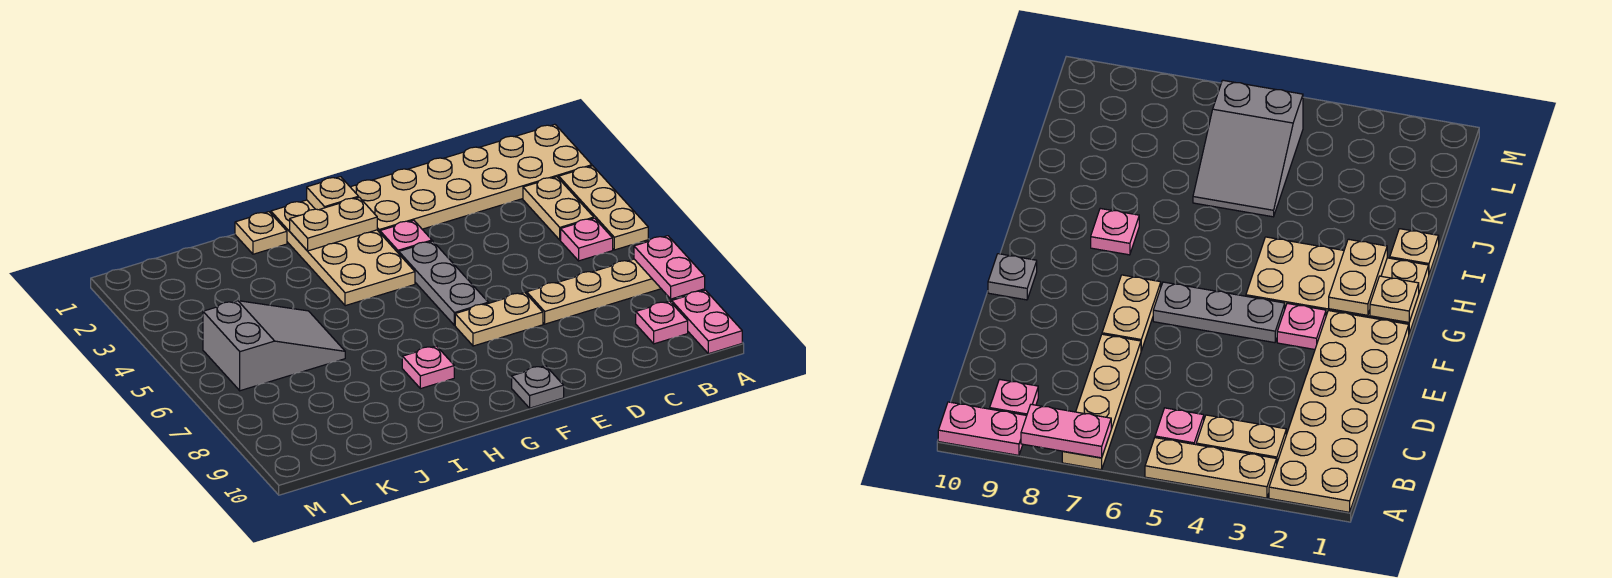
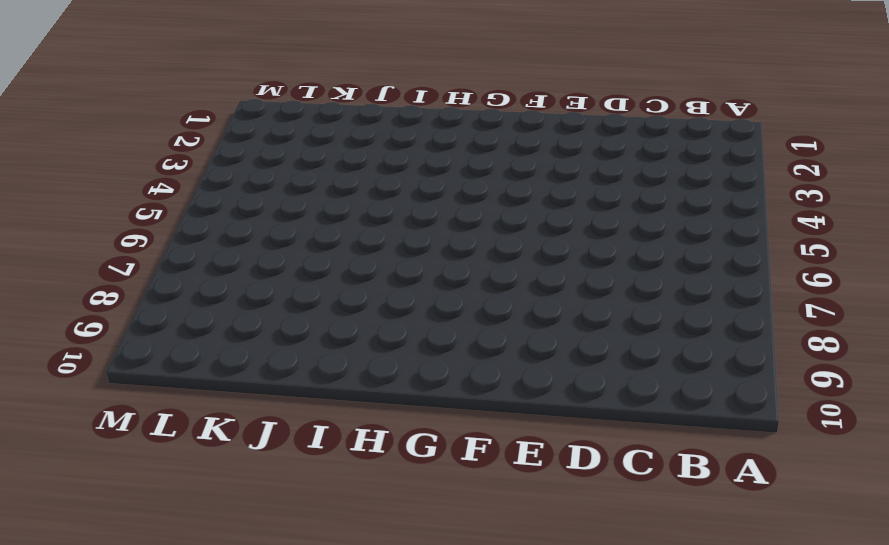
none -> tan 2x6 plate [351,124,592,233]
none -> tan 1x3 plate [559,166,648,250]
none -> tan 1x4 plate [527,259,661,324]

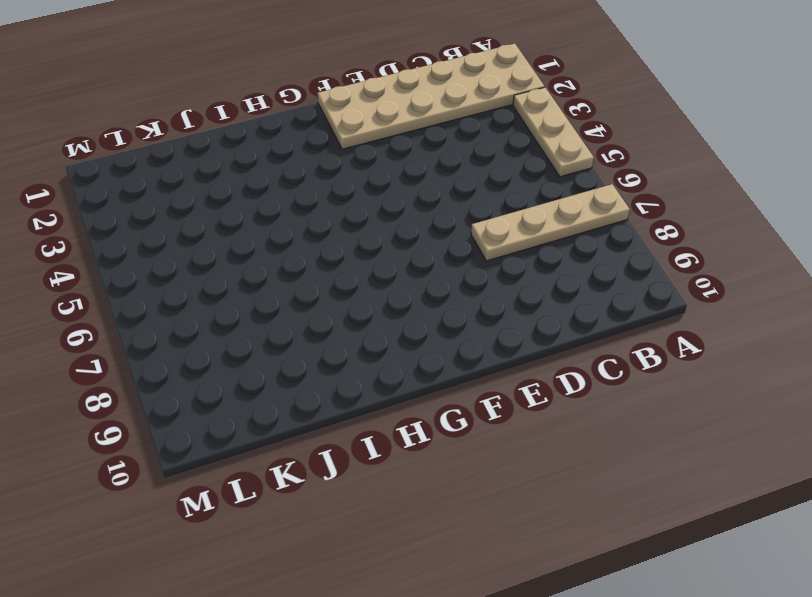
none -> pink 1x2 plate [672,290,742,354]
none -> tan 1x2 plate [523,177,594,240]
none -> pink 1x1 plate [561,218,613,261]

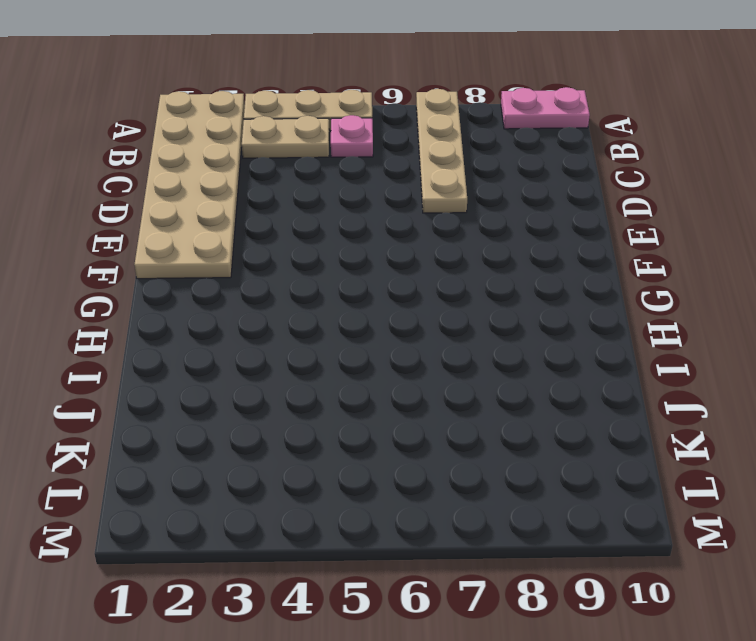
none -> pink 1x1 plate [636,301,688,344]
none -> tan 1x2 plate [455,292,543,346]
none -> pink 1x1 plate [380,220,432,253]

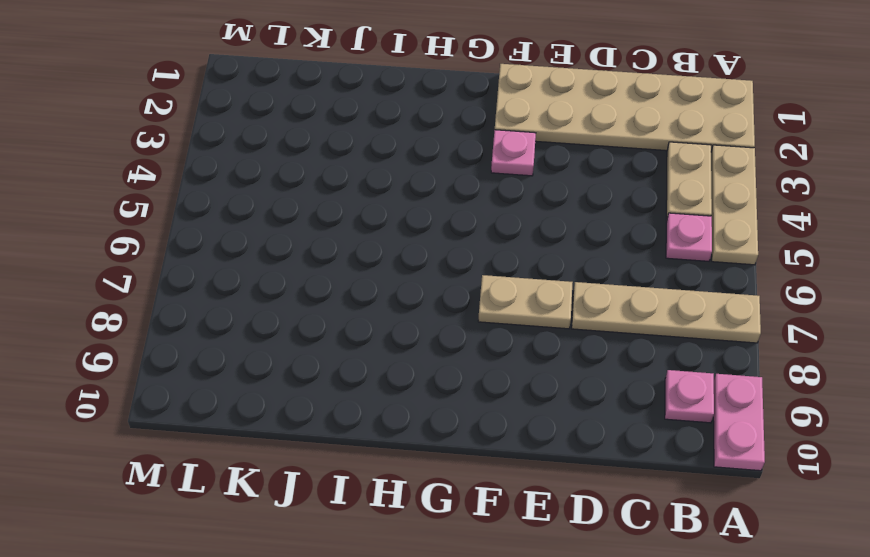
none -> grey 1x3 plate [399,241,488,325]
none -> grey 1x1 plate [512,366,564,408]
none -> tan 2x4 plate [271,200,415,306]

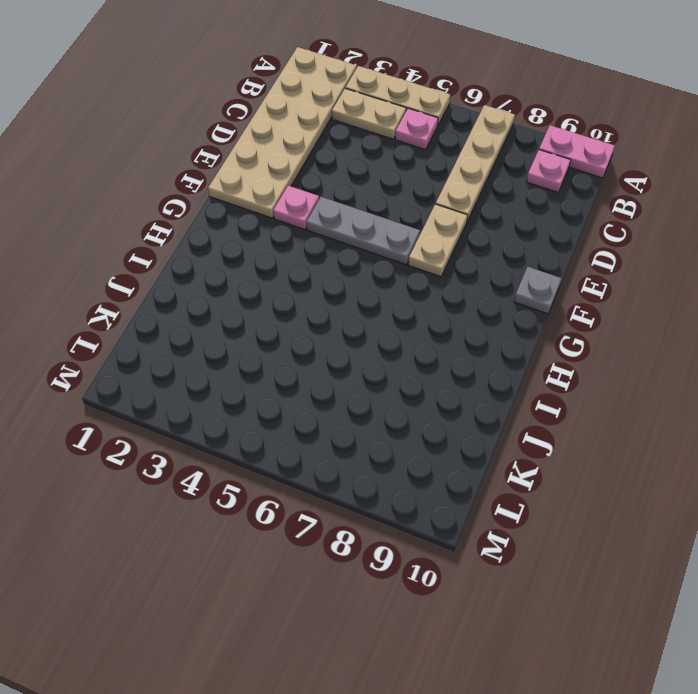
none -> tan 2x4 plate [271,200,415,306]
none -> pink 1x1 plate [402,346,454,389]
none -> tan 1x1 plate [235,212,287,254]

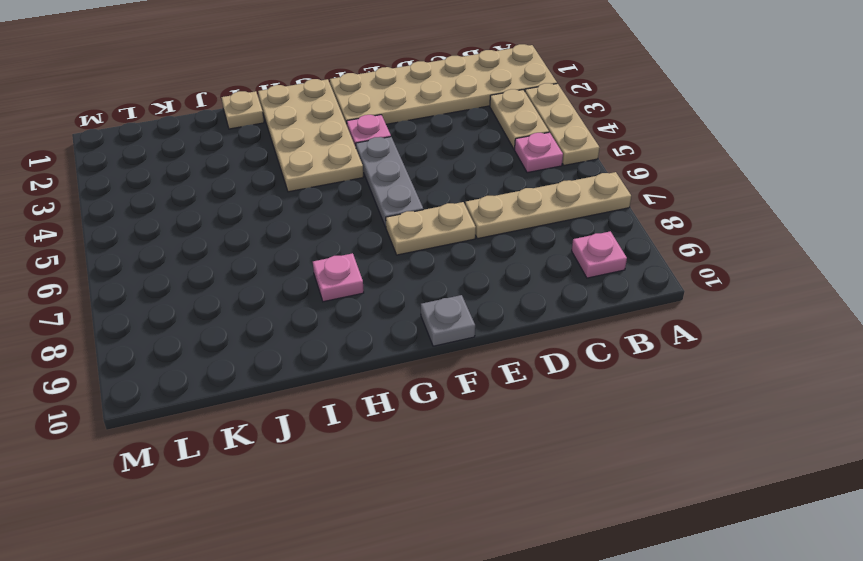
none -> pink 1x2 plate [672,290,742,354]
none -> grey 2x3 slope [203,301,345,391]
none -> pink 1x2 plate [634,236,705,299]

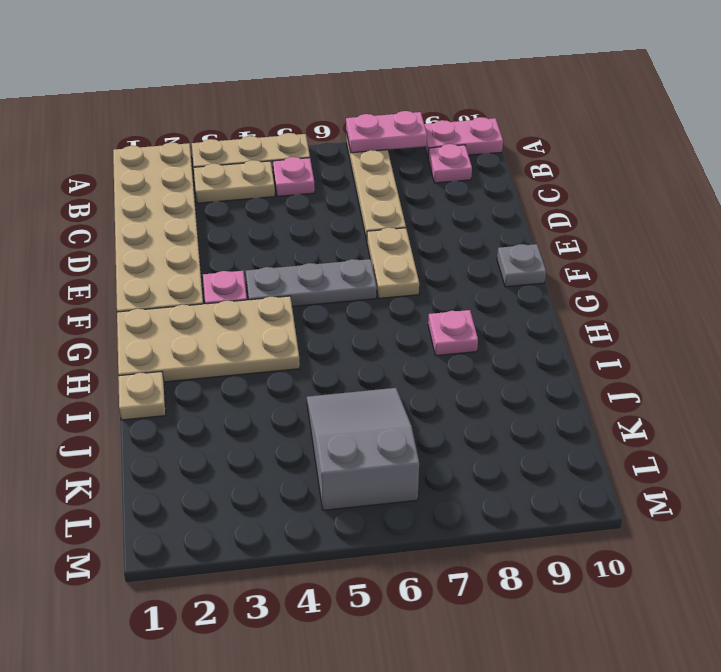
none -> tan 1x1 plate [307,177,359,210]
none -> tan 1x2 plate [290,197,377,251]

